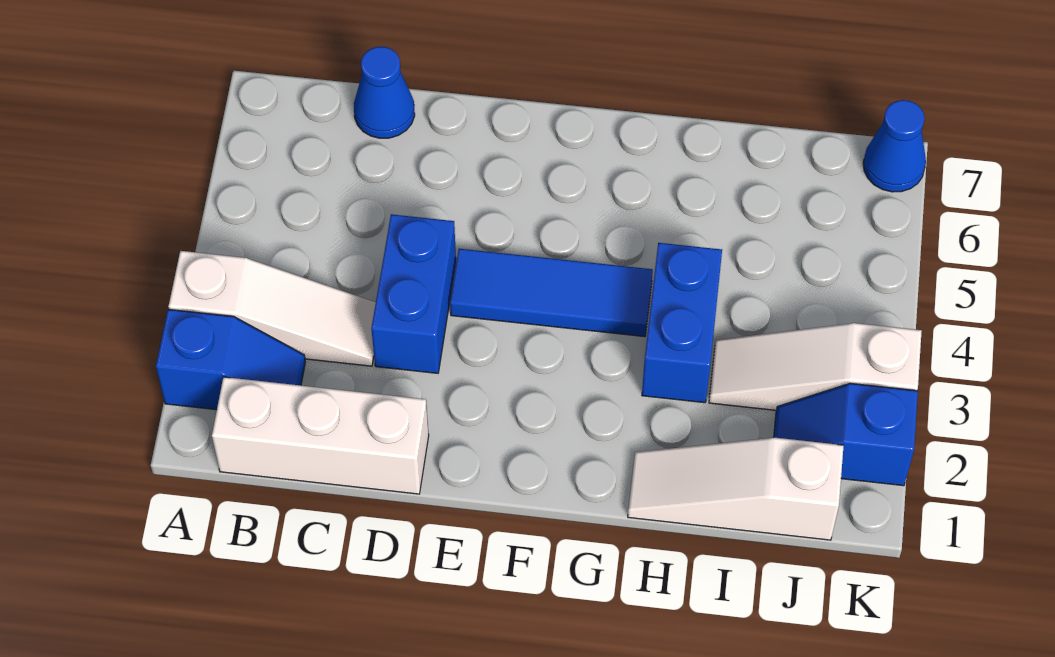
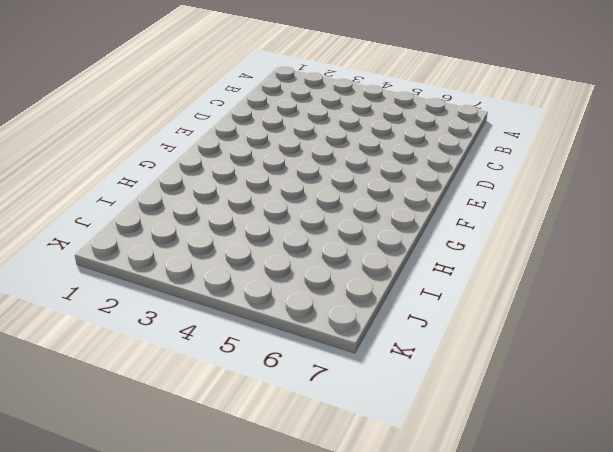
none -> blue 1x2 slope [156,309,305,410]
none -> white 1x3 slope [168,251,376,366]

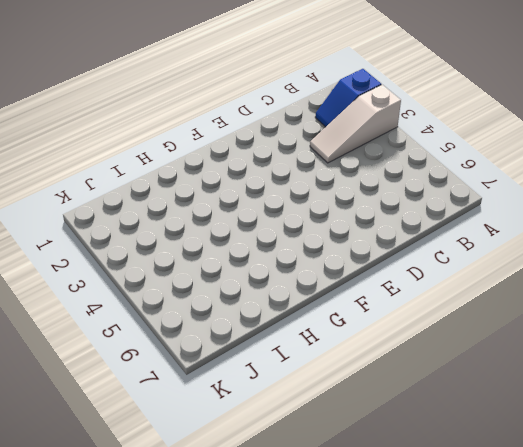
none -> white 1x3 brick [212,377,429,494]
none -> blue 1x1 cone [354,47,415,138]

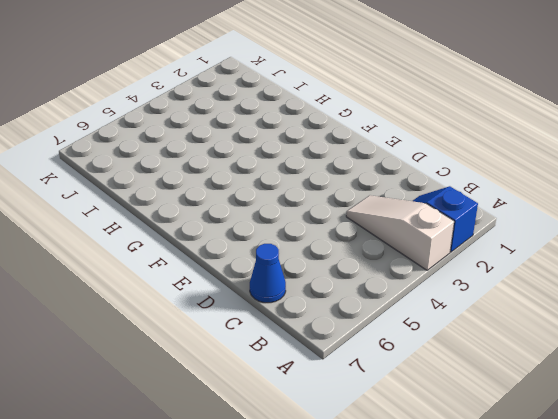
none -> white 1x3 brick [212,377,429,494]
none -> blue 1x2 brick [371,214,456,373]

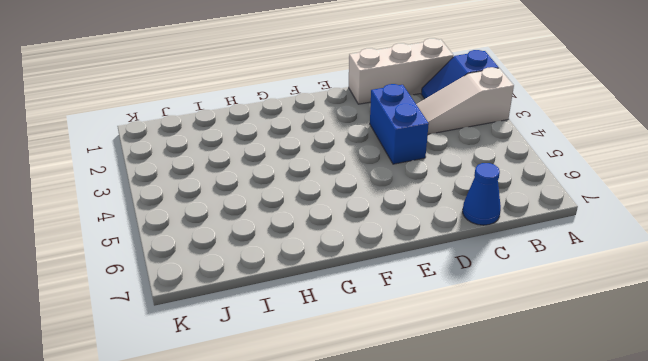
none -> blue 1x3 tile [450,249,653,337]
none -> white 1x3 slope [628,438,844,540]

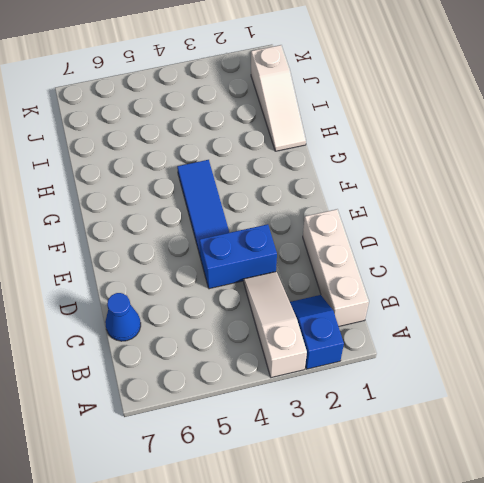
none -> blue 1x2 brick [642,243,722,403]
none -> white 1x3 slope [709,323,922,410]

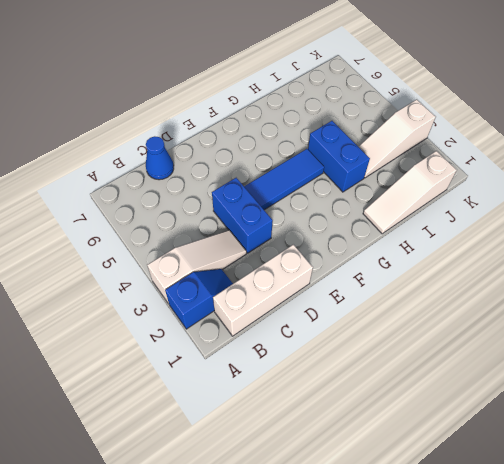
none -> blue 1x2 slope [774,383,918,486]
none -> blue 1x1 cone [863,100,926,192]

